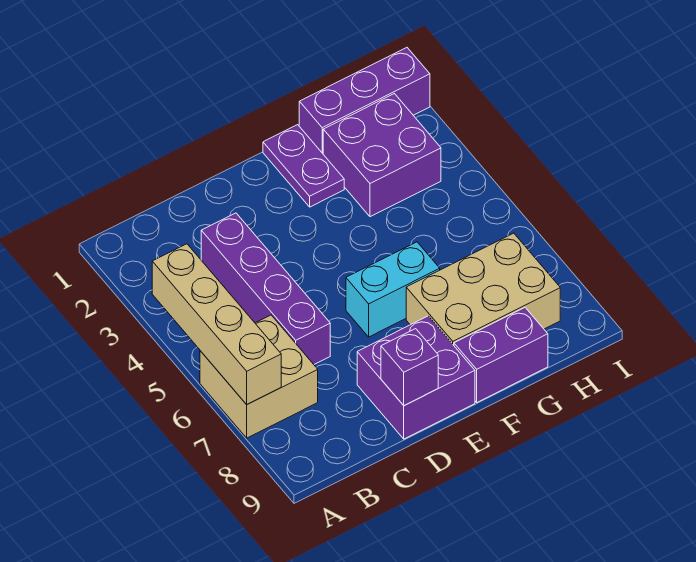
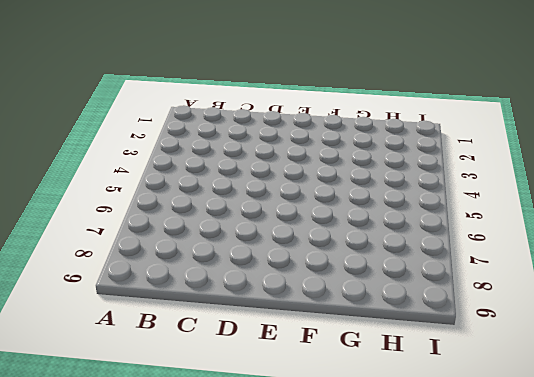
none -> tan 2x2 brick [200,315,318,438]
none -> purple 1x4 brick [201,213,330,364]

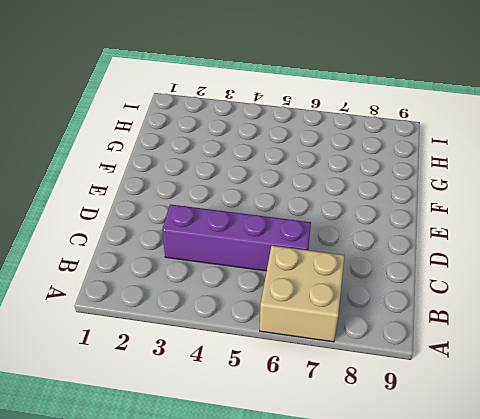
none -> purple 2x2 brick [357,316,475,439]
none -> cyan 1x2 brick [346,242,440,337]

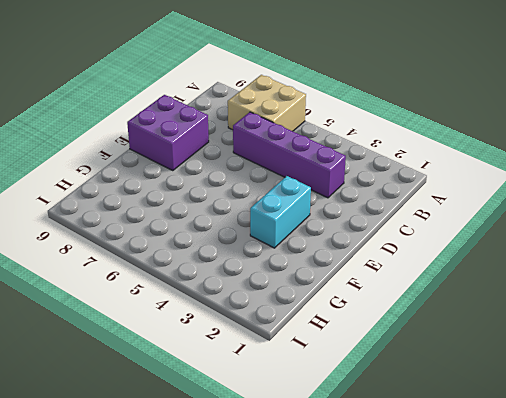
cyan 1x2 brick [250,176,311,248] -> cyan 1x2 brick moved to [346,242,440,337]
none -> purple 1x2 plate [263,125,344,207]
none -> tan 2x3 brick [406,233,560,345]

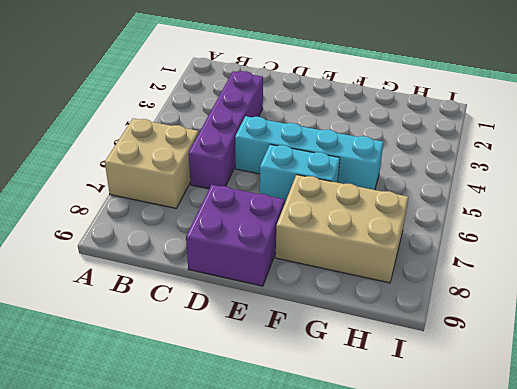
cyan 1x4 brick [235,116,384,190] -> none
none -> purple 1x2 plate [263,125,344,207]
none -> purple 1x2 brick [454,308,548,402]

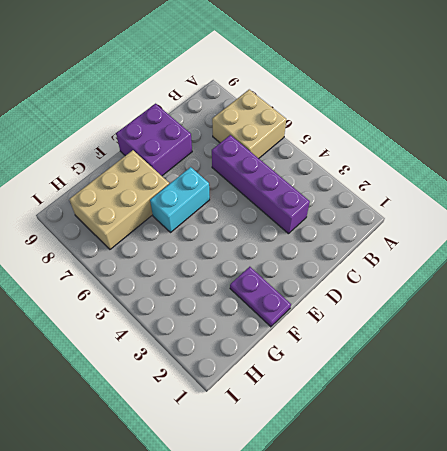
none -> purple 1x2 brick [454,308,548,402]
none -> purple 1x3 brick [299,48,430,153]

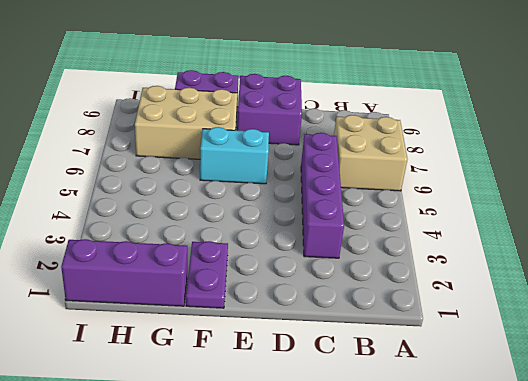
none -> purple 2x2 brick [323,94,441,217]
none -> tan 1x4 brick [152,244,281,404]

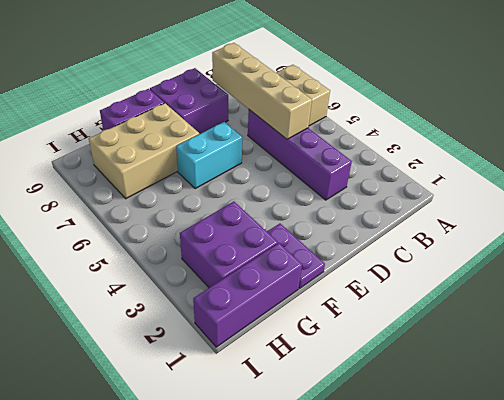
tan 1x4 brick [212,43,312,139] -> tan 1x4 brick moved to [152,244,281,404]
none -> purple 1x1 brick [381,329,438,406]

